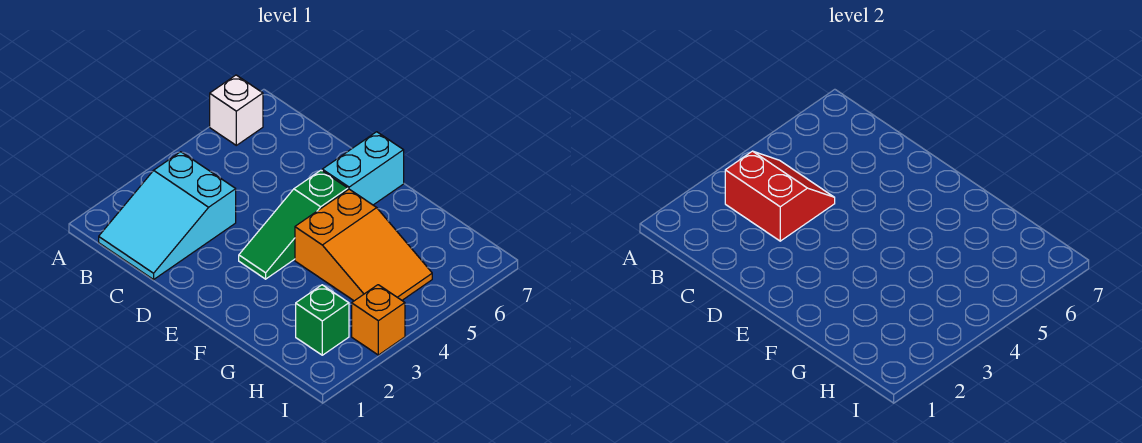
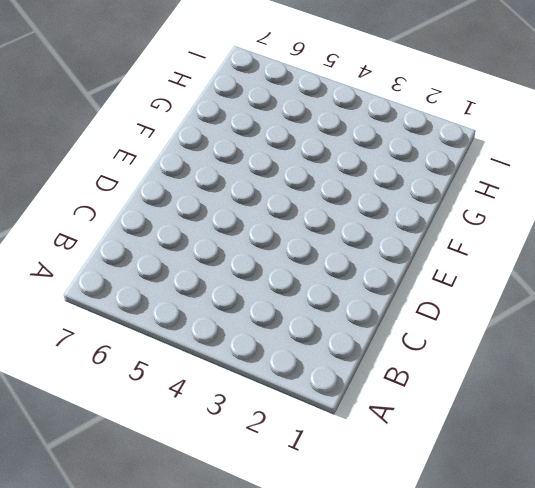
none -> white 1x1 brick [210,75,263,145]
none -> cyan 2x3 slope [99,152,236,280]

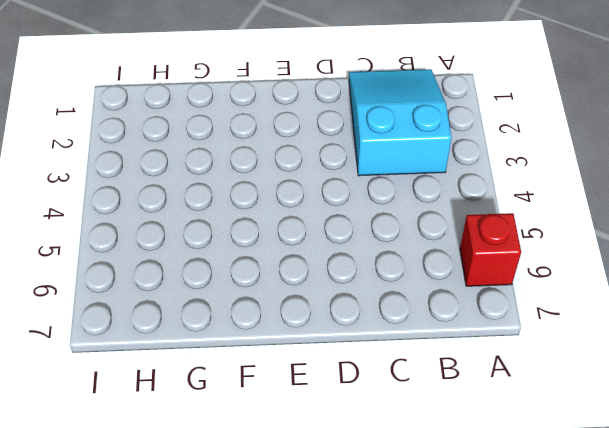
red 1x1 brick [460,213,521,286] -> white 1x1 brick [210,75,263,145]
none -> green 1x3 slope [239,170,348,279]
none -> cyan 1x2 brick [322,132,404,205]

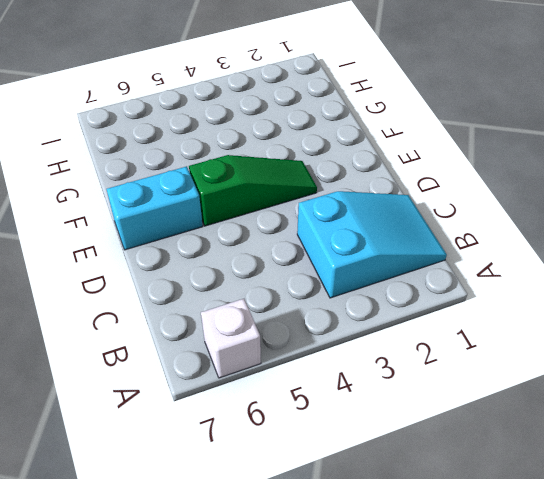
none -> orange 2x3 slope [295,189,432,301]
none -> green 1x1 brick [296,285,349,355]

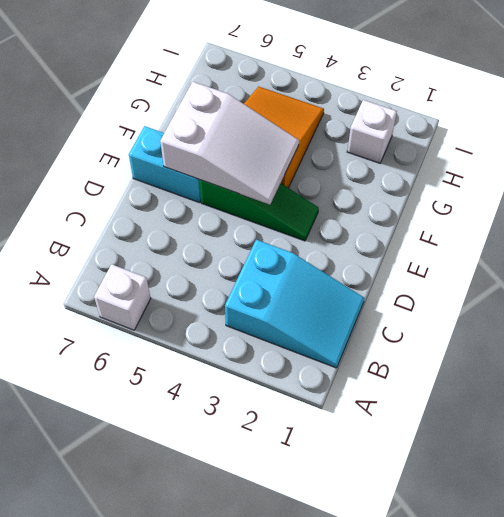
white 2x3 slope [160,82,299,205] -> none
white 1x1 brick [347,100,397,163] -> green 1x1 brick [296,285,349,355]
none -> orange 1x1 brick [352,285,405,355]
none -> red 2x2 slope [725,151,835,241]

